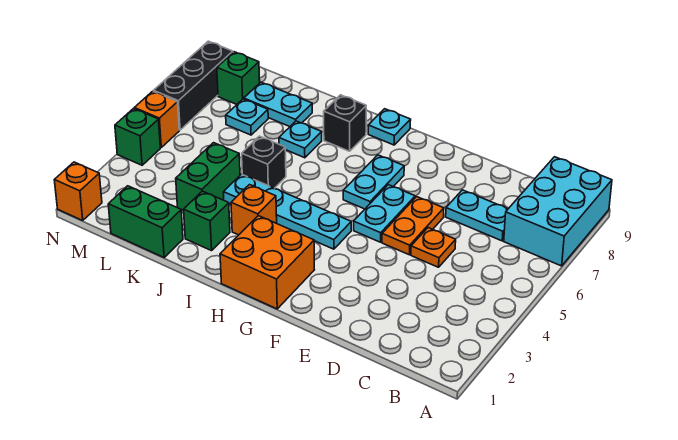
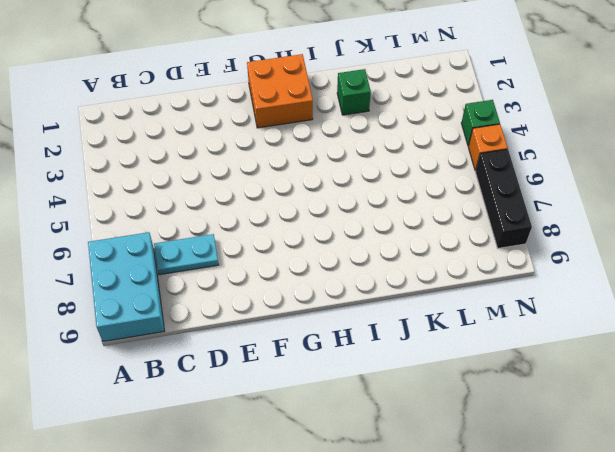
none -> orange 1x1 plate [411,228,456,267]
none -> orange 1x2 plate [382,197,444,255]
none -> cyan 1x2 plate [354,185,415,242]

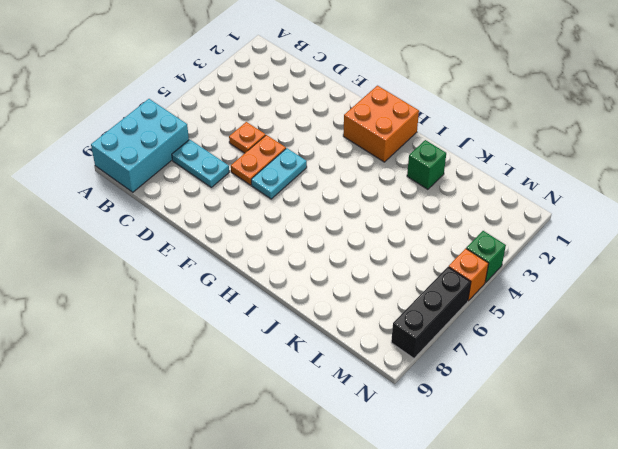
none -> cyan 1x4 plate [223,174,351,249]
none -> cyan 1x2 plate [343,155,404,209]
none -> cyan 1x1 plate [368,109,411,145]

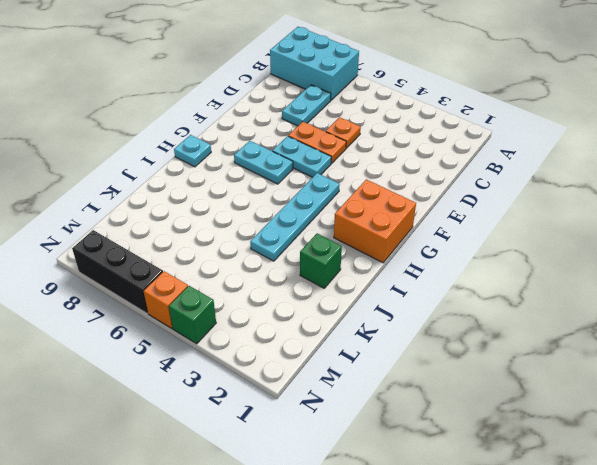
none -> orange 1x1 brick [231,185,277,235]
none -> black 1x1 brick [324,95,366,151]
none -> black 1x1 brick [242,136,286,188]

